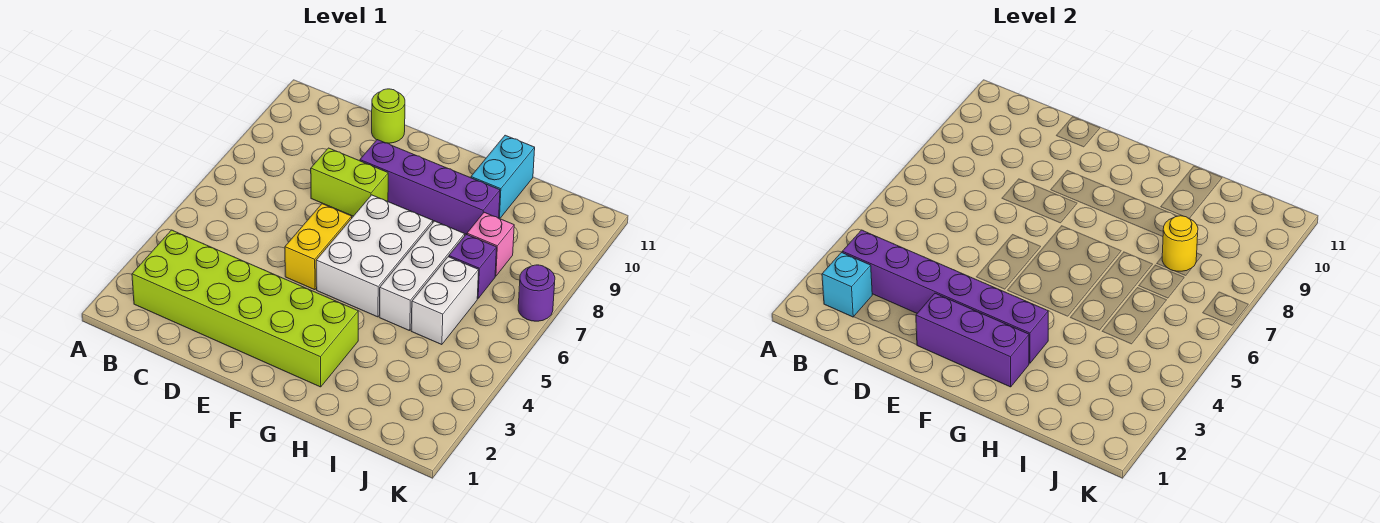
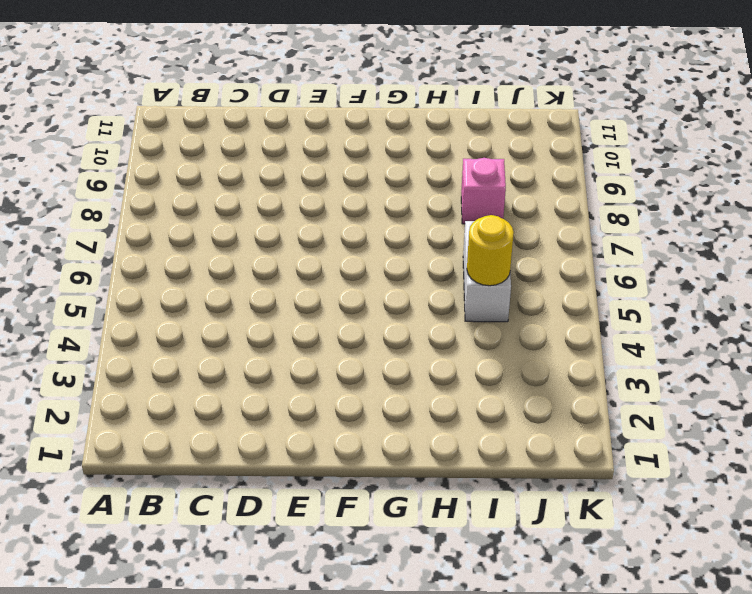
yellow 1x1 round brick [467,215,514,286] -> yellow 1x1 round brick moved to [1162,216,1198,271]
none -> lime 2x6 brick [132,230,358,387]
none -> lime 1x2 brick [311,148,388,216]
none -> lime 1x1 round brick [372,89,405,143]

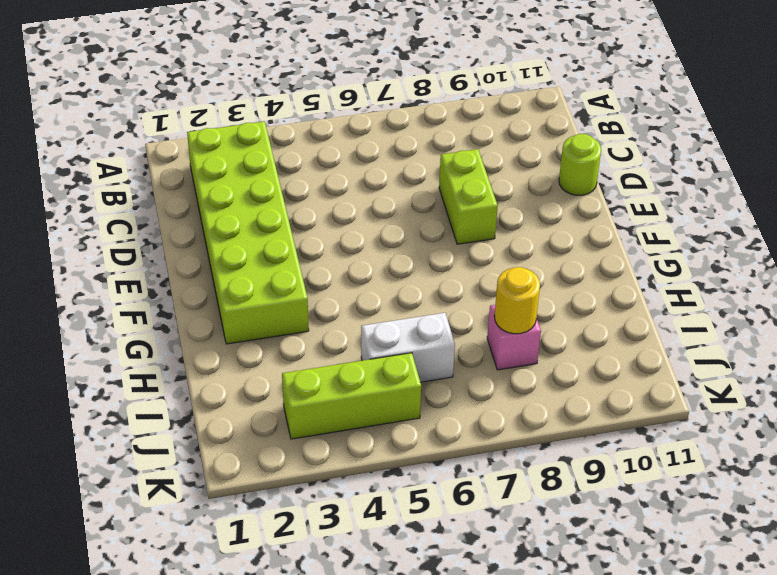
lime 1x3 brick [282,353,421,439] -> none
none -> yellow 1x2 brick [285,204,352,290]
none -> purple 1x4 brick [360,140,500,234]
none -> white 2x3 brick [316,195,433,317]

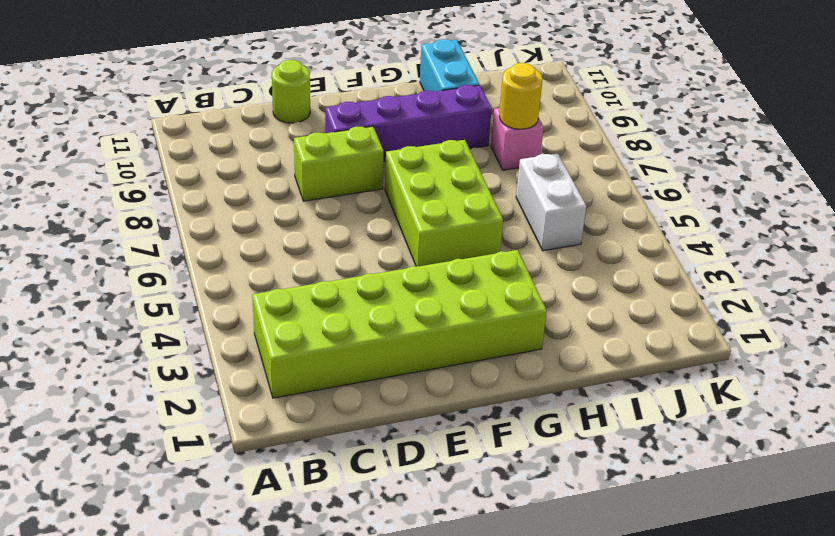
lime 2x3 brick [385,140,503,266] -> white 2x3 brick [316,195,433,317]
none -> yellow 1x2 brick [285,204,352,290]
none -> white 1x3 brick [379,221,465,331]
none -> purple 1x1 brick [449,234,497,299]

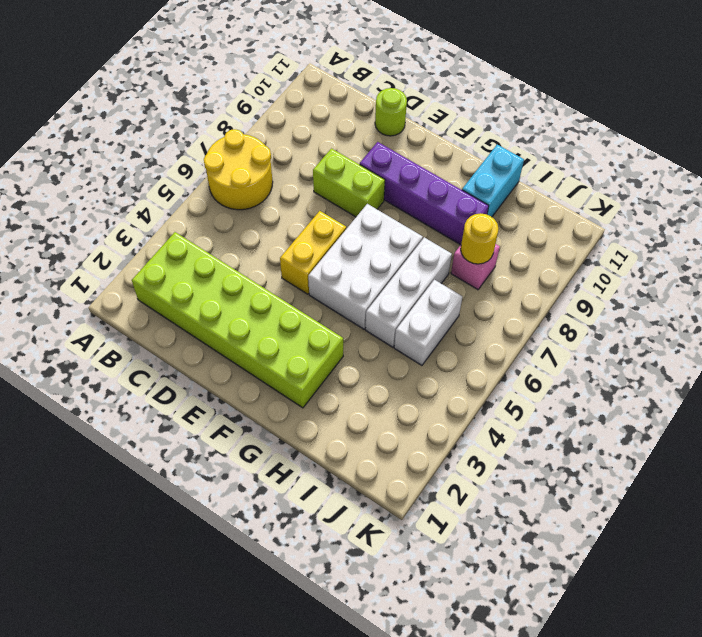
yellow 2x2 round brick [204,129,273,210] -> none
none -> purple 1x1 brick [449,234,497,299]
none -> purple 1x1 round brick [518,265,555,321]
none -> cyan 1x1 brick [822,253,872,317]

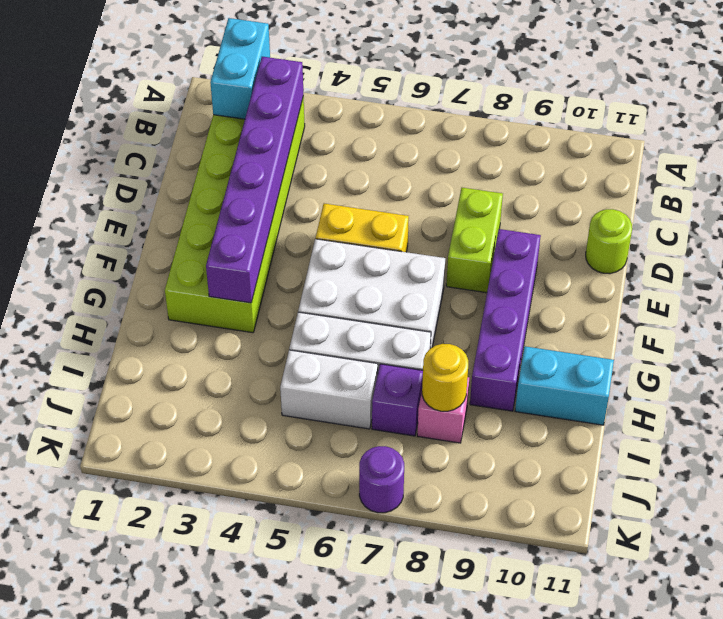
cyan 1x2 brick [210,18,270,119] -> cyan 1x1 brick [822,253,872,317]
none -> purple 1x3 brick [916,293,1029,387]

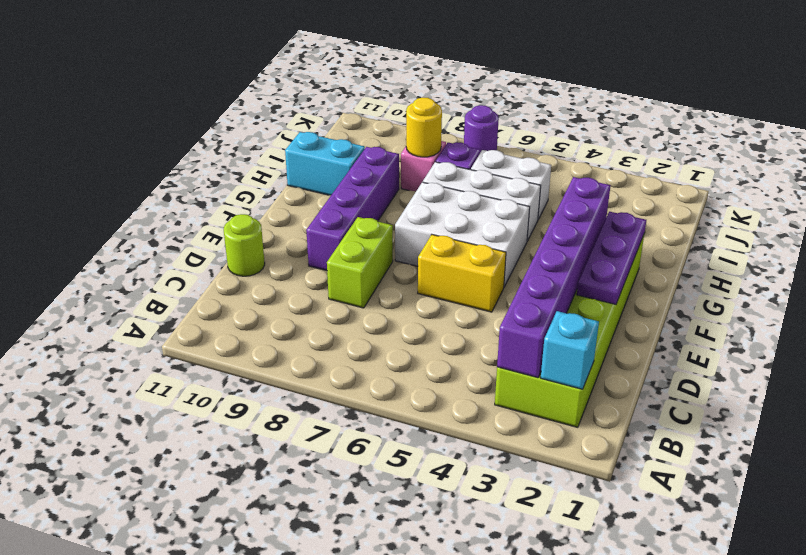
purple 1x3 plate [577,212,646,304] -> purple 1x3 brick [916,293,1029,387]

